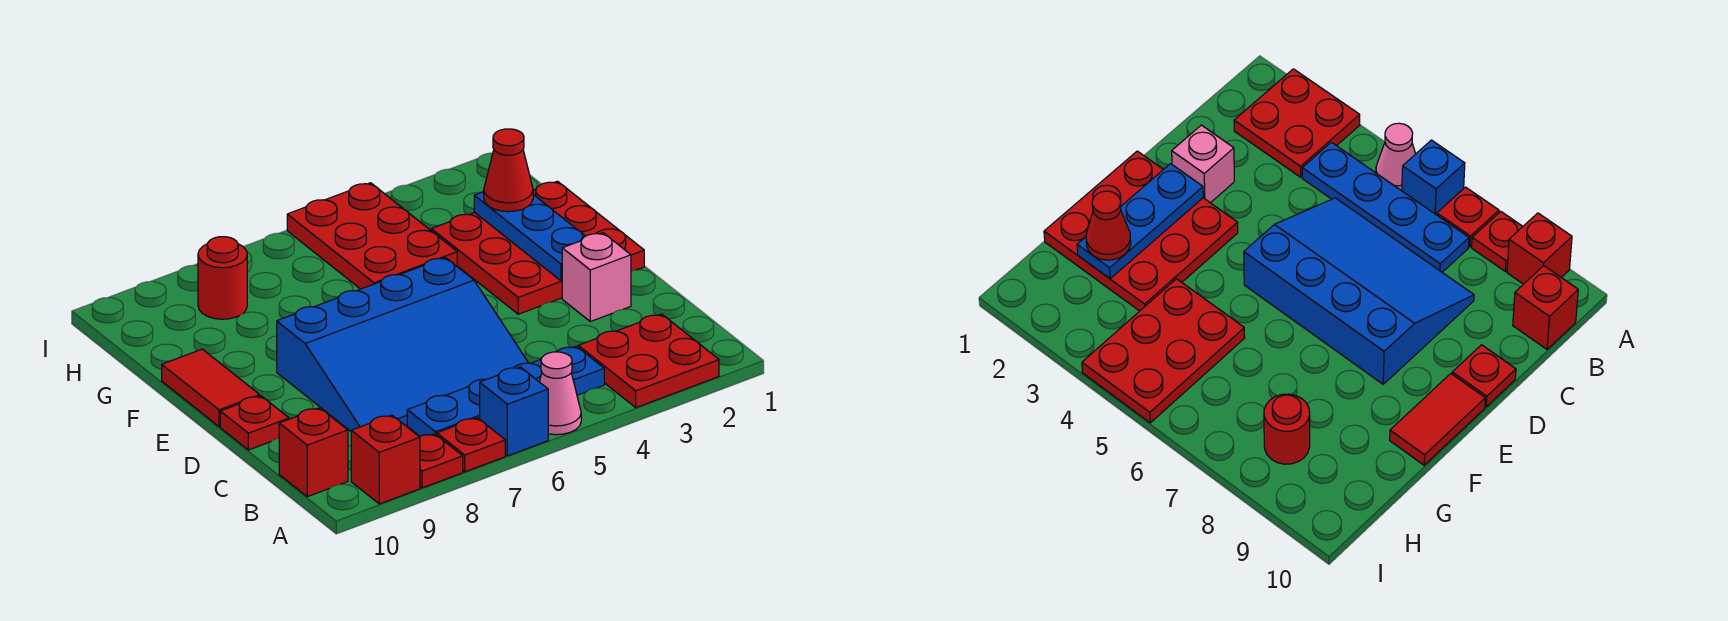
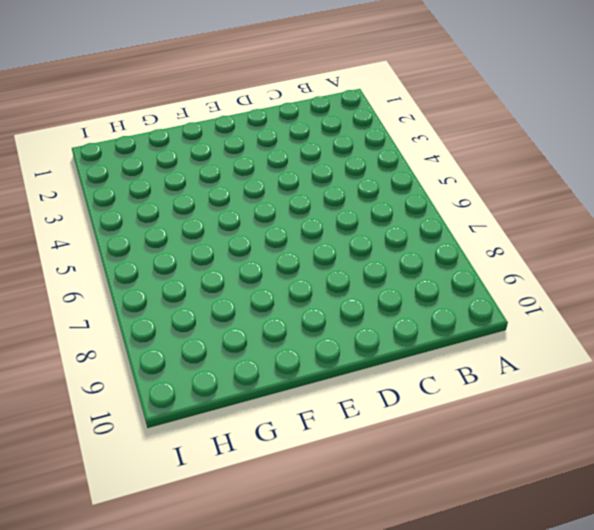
none -> red 2x2 plate [578,314,719,408]
none -> pink 1x1 cone [540,352,581,435]
none -> blue 1x1 brick [480,367,548,456]

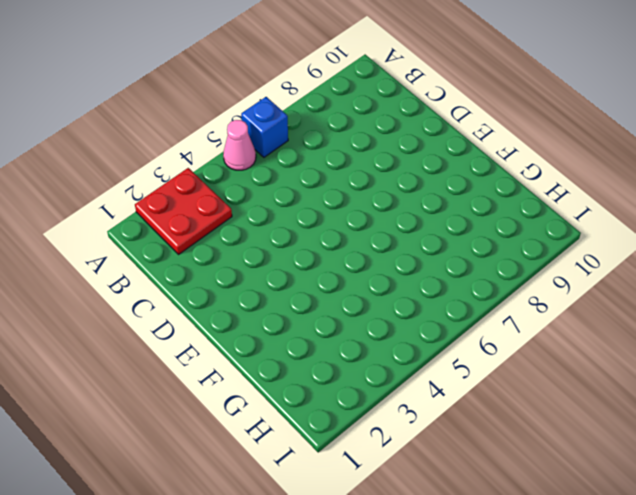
none -> red 1x1 plate [437,418,505,472]
none -> red 1x1 plate [419,434,463,488]
none -> red 1x1 brick [351,415,420,504]

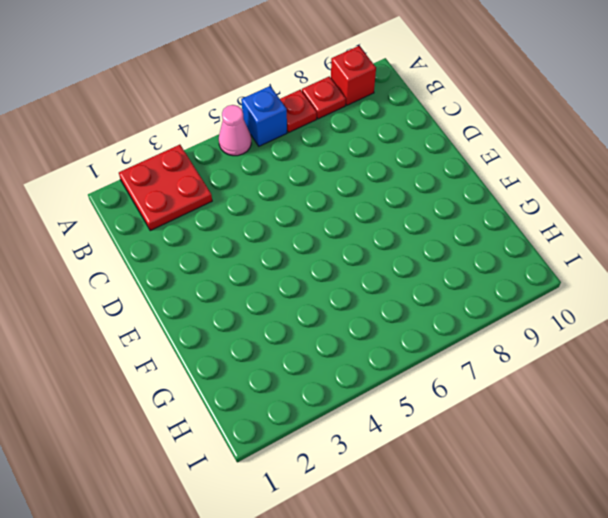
none -> blue 1x4 plate [407,346,604,436]
none -> red 1x1 brick [279,408,348,497]
none -> blue 3x4 slope [277,257,528,431]

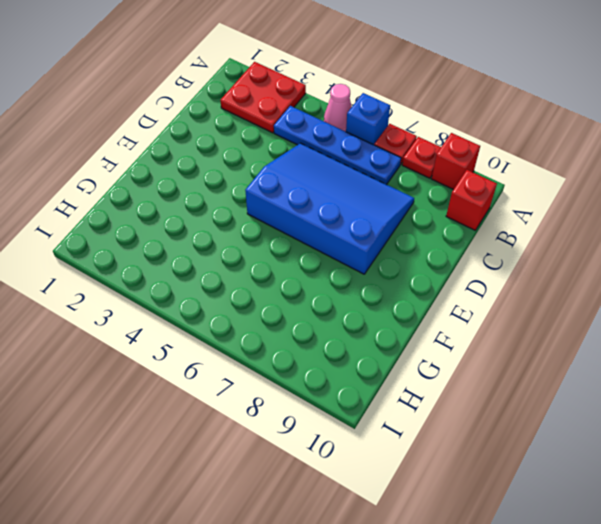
none -> pink 1x1 brick [562,233,631,321]
none -> red 1x1 plate [220,396,289,450]
none -> red 3x3 plate [431,181,644,314]

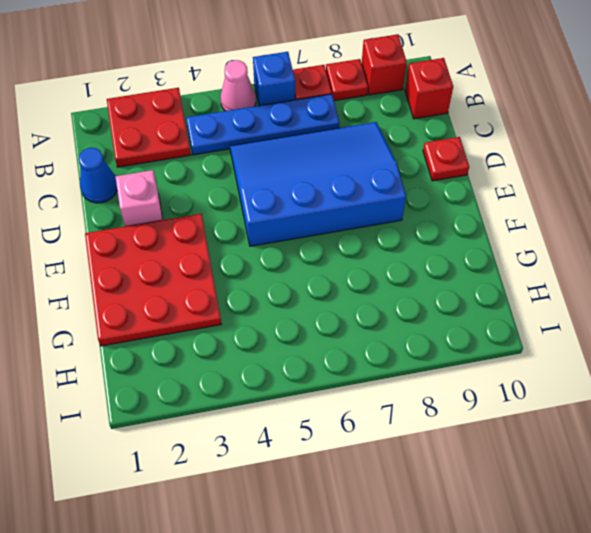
blue 1x1 cone [79,148,117,203] -> none
none -> red 1x2 tile [162,349,260,427]
none -> red 2x3 plate [287,183,457,289]
none -> red 1x1 round brick [198,237,247,319]

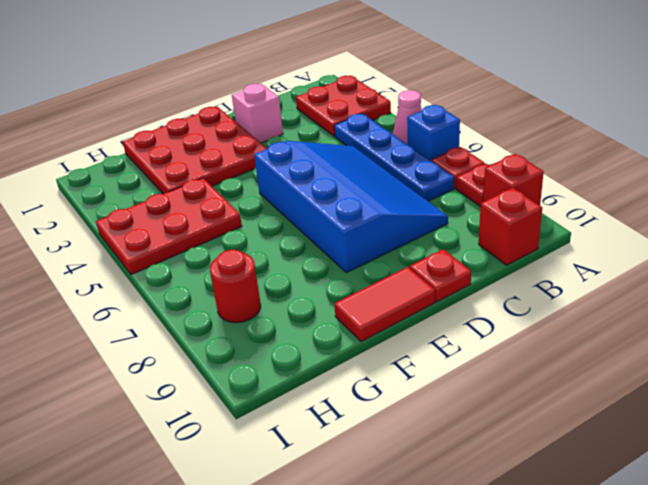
none -> blue 1x3 plate [474,192,585,281]
none -> red 1x1 cone [484,129,533,212]

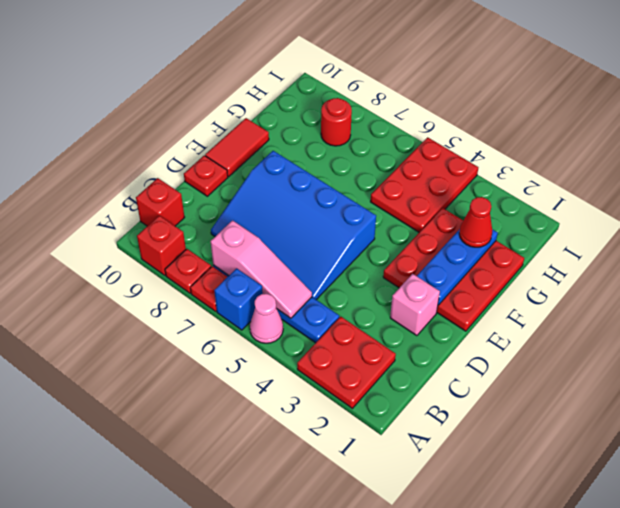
pink 1x3 slope [211,221,312,318] -> none

